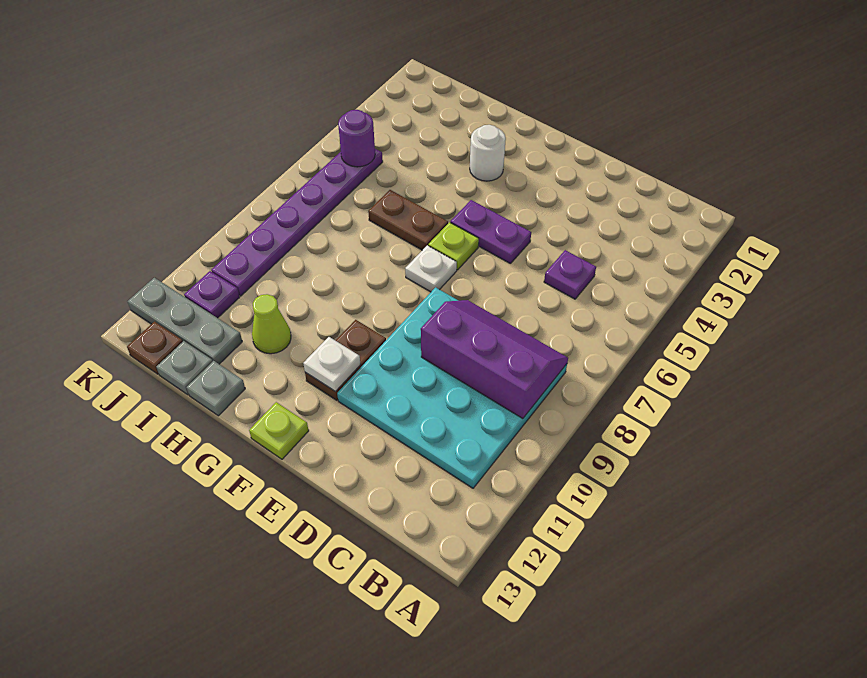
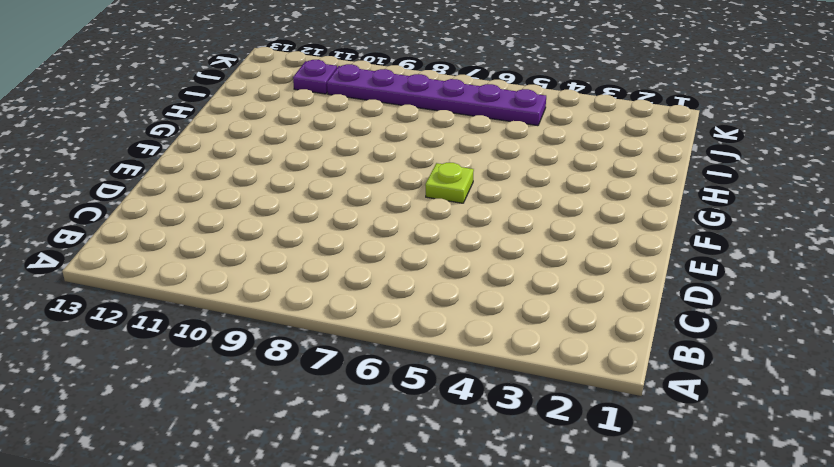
none -> cyan 4x4 plate [337,287,567,488]
none -> purple 1x1 plate [544,250,596,299]
none -> purple 1x2 plate [451,200,531,264]

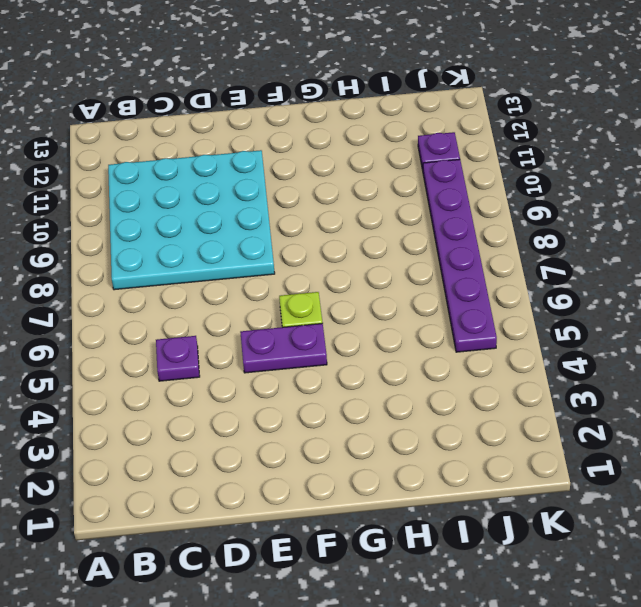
none -> white 1x1 plate [405,245,457,292]
none -> brown 1x2 plate [305,320,386,400]
none -> lime 1x1 plate [249,402,309,459]

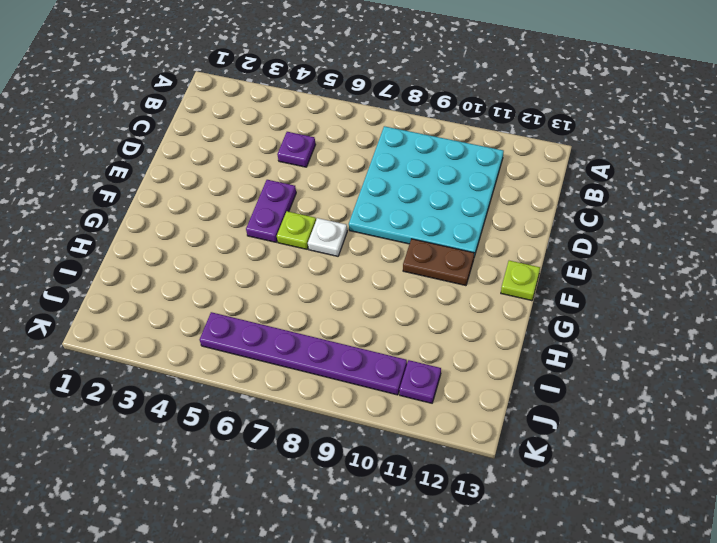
none -> white 1x1 round brick [470,125,506,181]
none -> brown 1x2 plate [368,190,448,250]
none -> lime 1x1 cone [252,294,291,354]

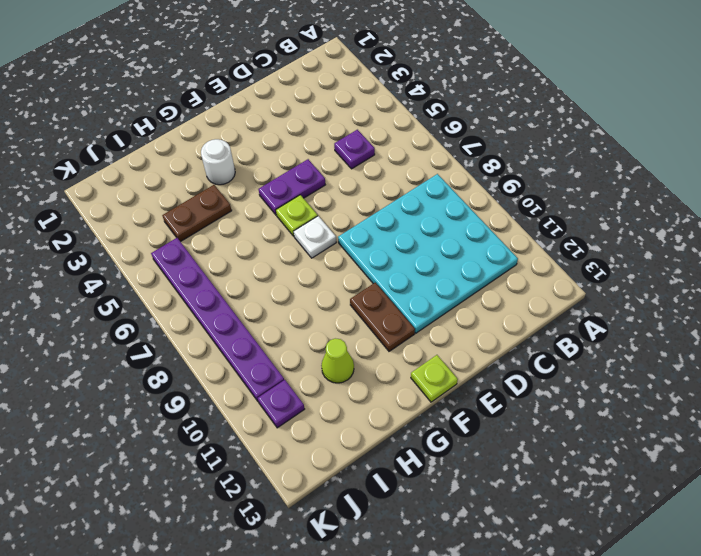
brown 1x2 plate [162,185,232,242] -> brown 1x2 plate moved to [368,190,448,250]
none -> grey 1x1 plate [186,361,245,416]
none -> grey 1x3 plate [128,278,242,364]
none -> grey 1x1 plate [156,341,213,395]

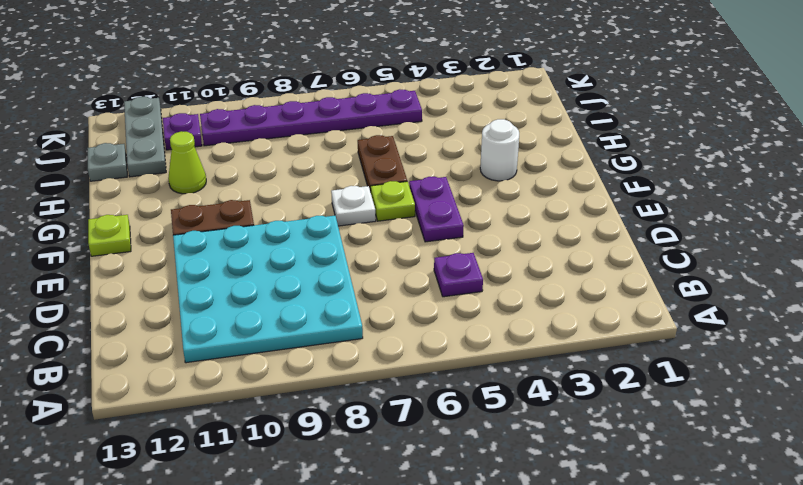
none -> grey 1x1 plate [186,361,245,416]
none -> brown 1x1 plate [127,322,183,374]
none -> purple 2x3 slope [421,300,568,419]

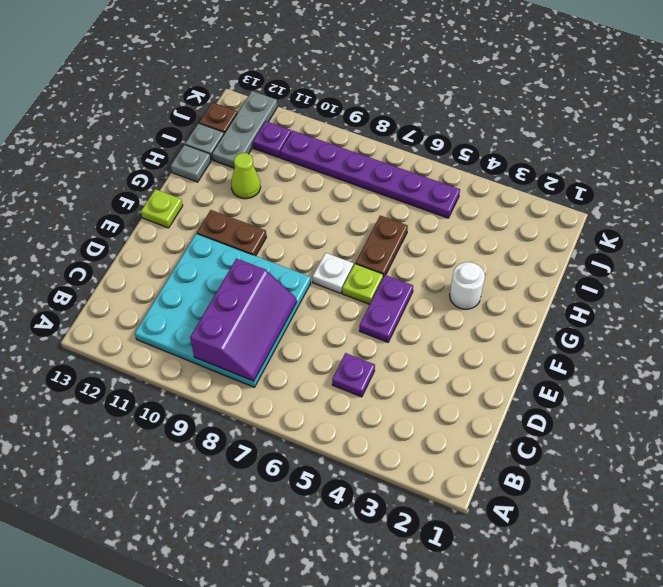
none -> white 1x1 plate [303,337,361,392]
none -> purple 1x1 round brick [338,110,375,167]

